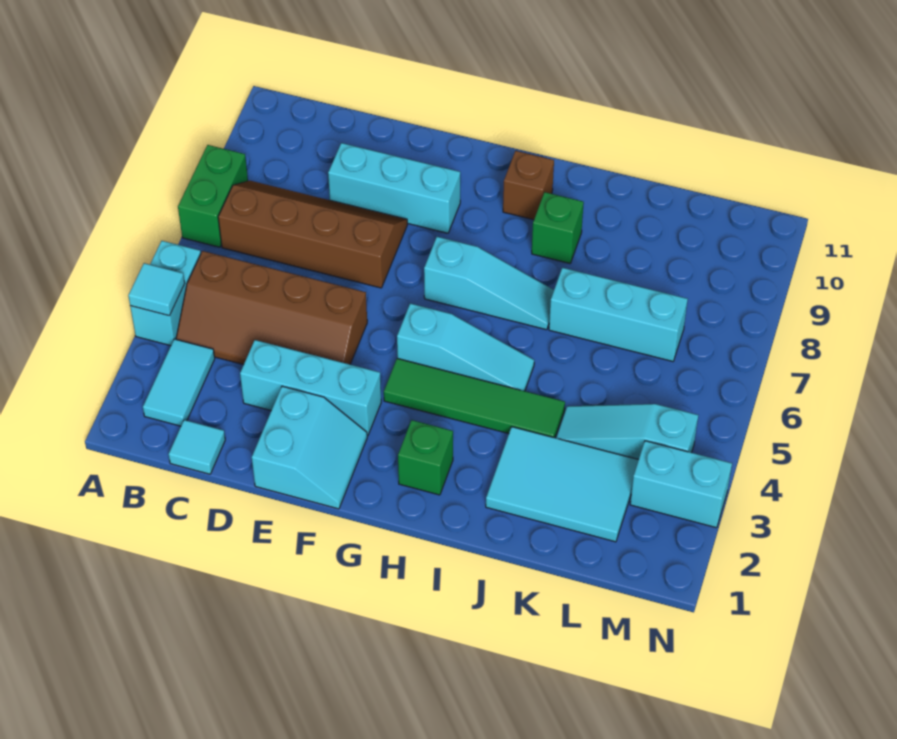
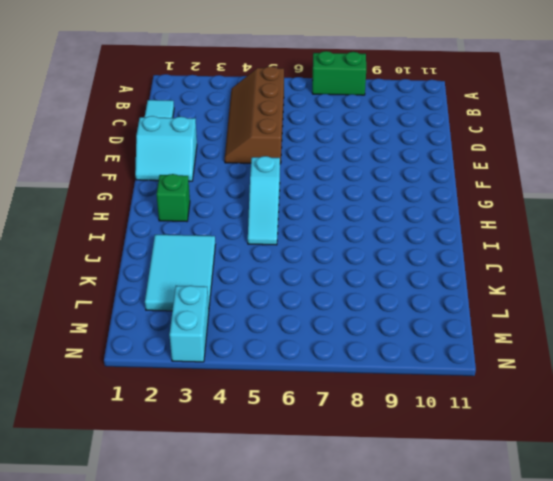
none -> cyan 1x2 brick [130,241,201,346]
none -> cyan 1x2 tile [143,339,215,426]
none -> brown 2x4 slope [218,181,407,288]

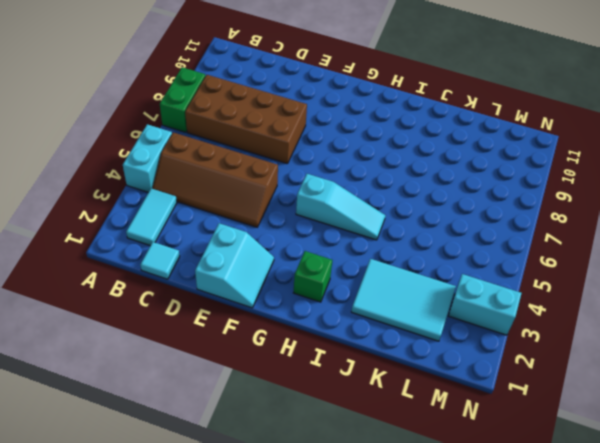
brown 2x4 brick [185,75,307,164] -> brown 2x4 slope [218,181,407,288]
none -> cyan 1x3 brick [240,340,381,436]
none -> cyan 1x3 brick [328,143,460,233]
none -> green 1x4 tile [384,358,565,438]

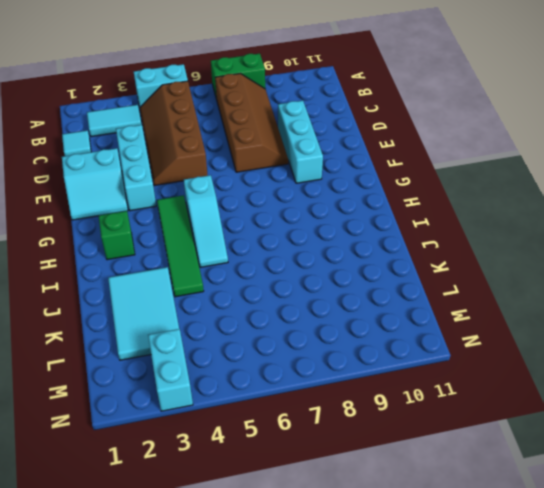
none -> cyan 1x3 slope [424,237,554,330]
none -> brown 1x1 brick [503,151,554,220]
none -> green 1x1 brick [532,192,584,263]

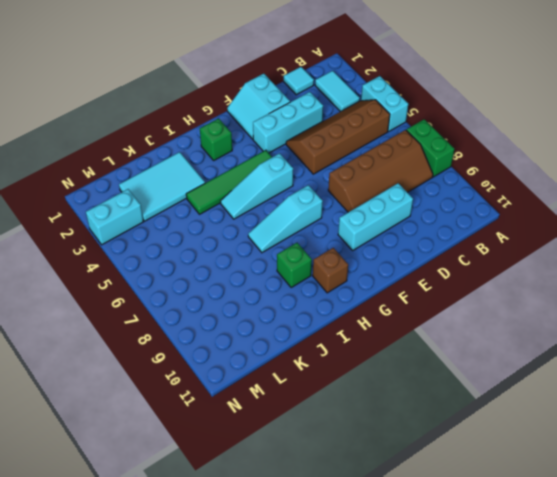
none -> cyan 1x3 brick [549,268,688,361]
none -> cyan 1x3 slope [556,404,698,459]
none -> cyan 1x1 tile [128,263,185,316]

